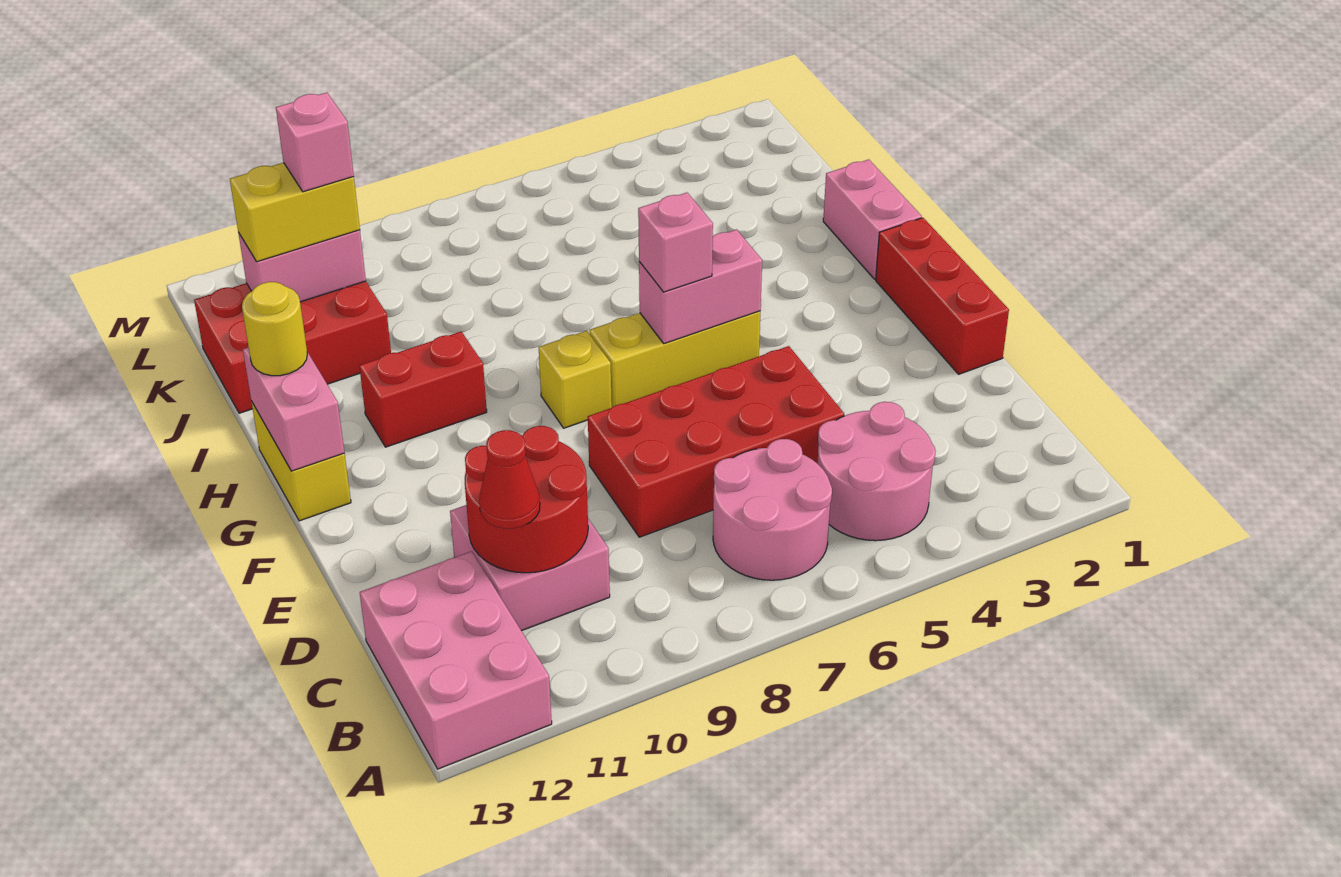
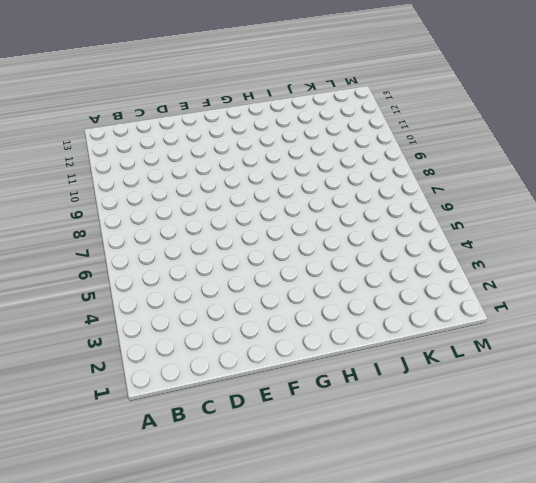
none -> pink 2x3 brick [360,551,552,769]
none -> pink 2x2 round brick [817,402,936,541]
none -> pink 2x2 round brick [713,439,832,580]

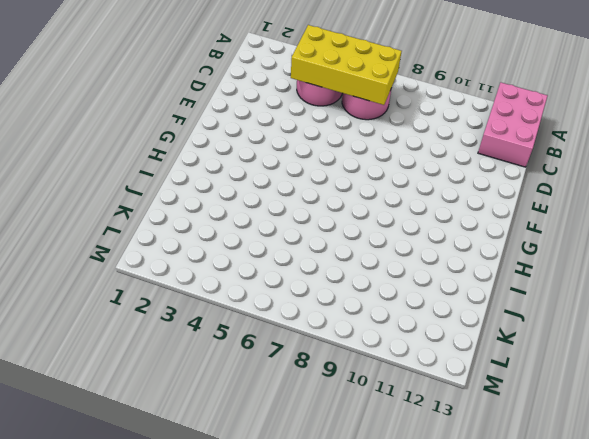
yellow 2x4 brick [291,25,402,105] -> none
none -> pink 2x2 brick [450,505,610,631]
none -> red 2x4 brick [588,346,844,537]
none -> red 1x3 brick [876,218,1009,374]

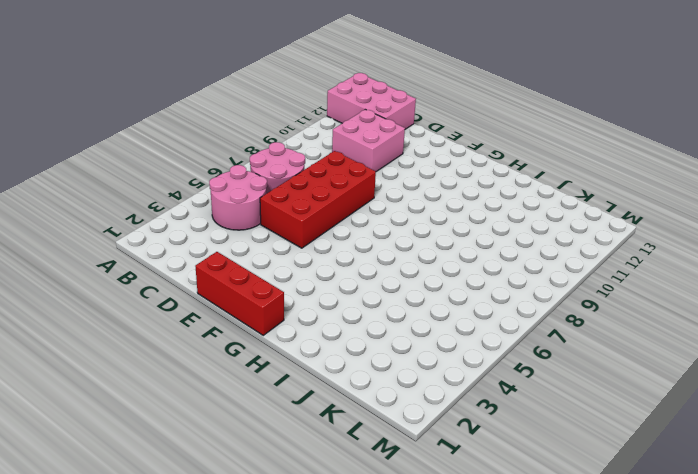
none -> yellow 1x3 brick [589,311,760,407]
none -> yellow 1x1 brick [539,331,612,428]
none -> yellow 1x2 brick [251,401,351,521]

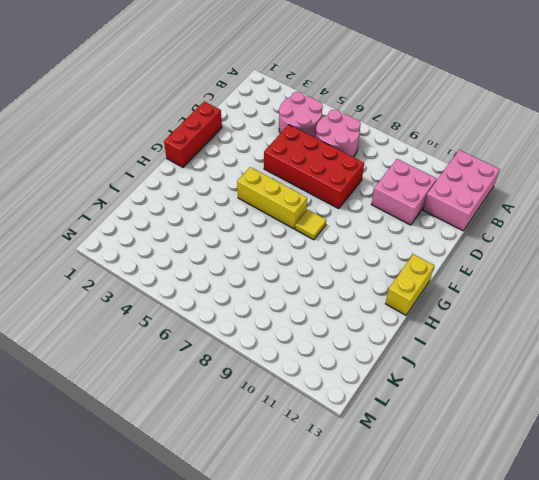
yellow 1x1 tile [295,210,326,240] -> yellow 1x1 brick [539,331,612,428]
none -> pink 1x2 brick [823,159,922,279]
none -> red 1x2 brick [359,332,487,447]
none -> red 2x3 brick [194,281,391,413]

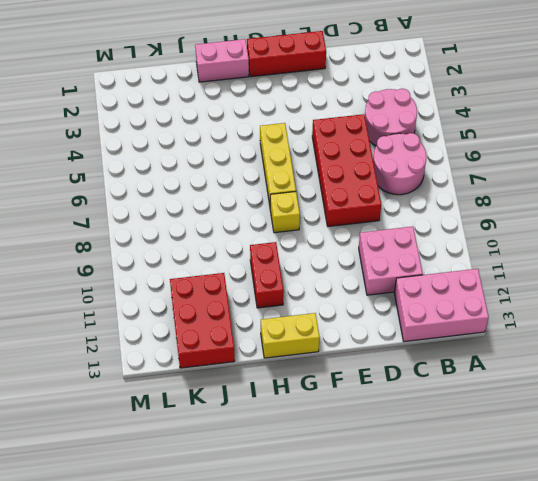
none -> red 2x2 round brick [465,426,588,573]
none -> pink 1x2 brick [639,230,762,344]
none -> pink 1x2 brick [243,347,344,471]

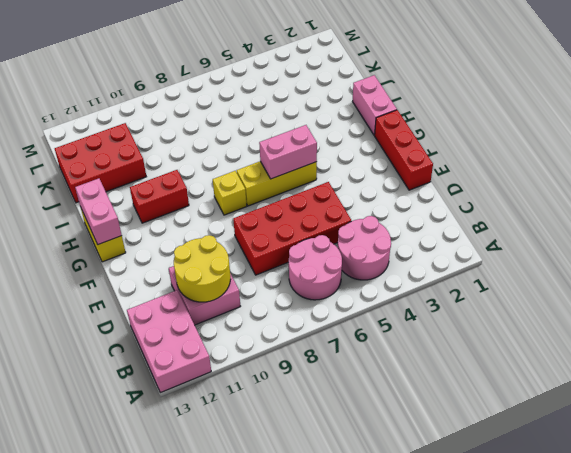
yellow 2x2 round brick [174,235,230,302] -> red 2x2 round brick [465,426,588,573]
none -> pink 1x2 brick [238,230,366,302]
none -> red 1x1 cone [479,430,540,529]
none -> pink 1x1 brick [638,193,713,292]

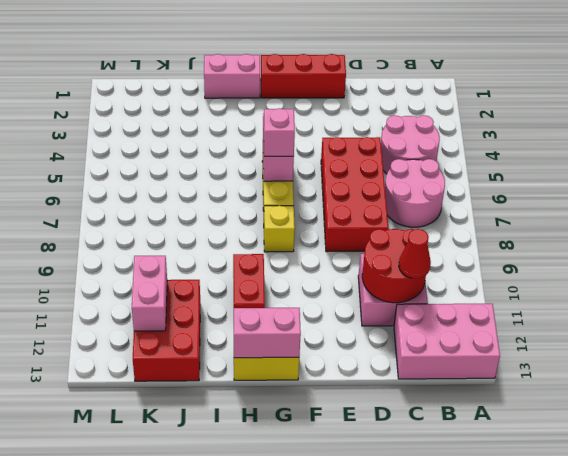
none -> yellow 1x1 round brick [242,282,307,376]
none -> yellow 1x2 brick [230,163,360,262]
none -> pink 1x1 brick [276,93,354,192]

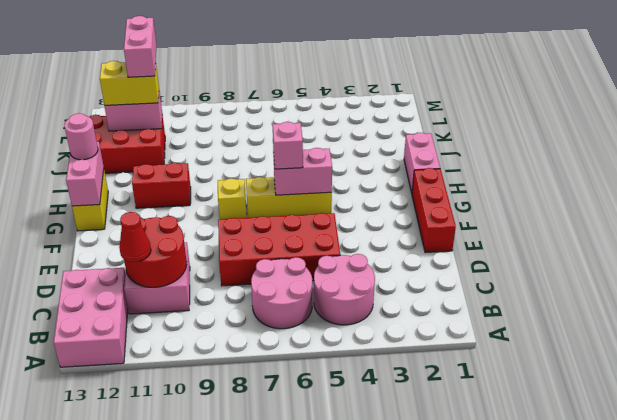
pink 1x1 round brick [64,113,98,160] -> yellow 1x1 round brick [242,282,307,376]
pink 1x2 brick [124,16,156,77] -> pink 1x1 brick [276,93,354,192]

